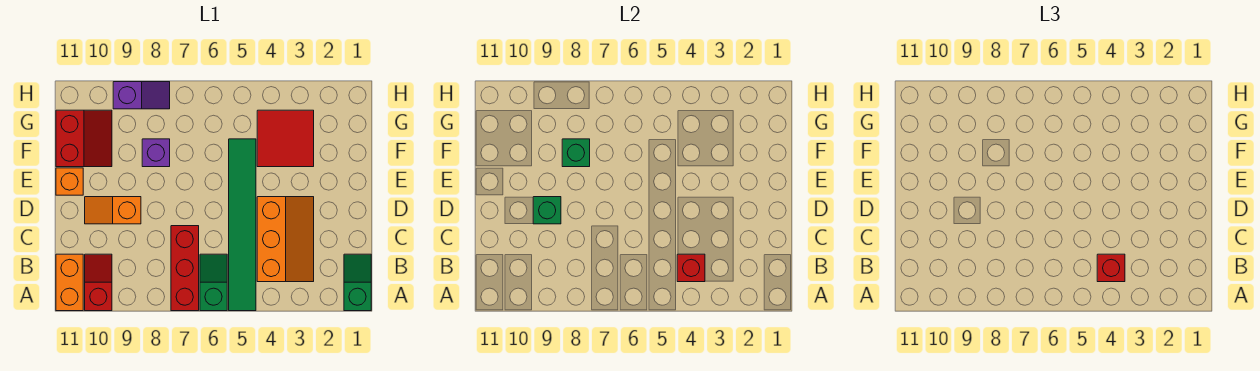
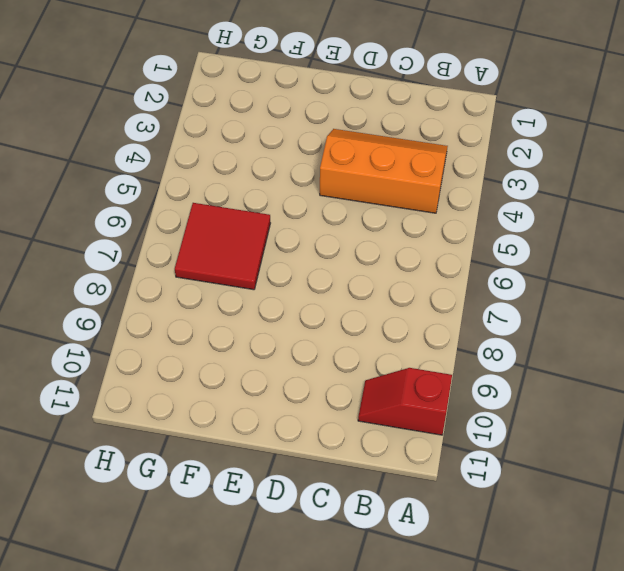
red 2x2 tile [175,203,270,290] -> red 2x2 tile moved to [257,110,314,167]
none -> green 1x2 slope [344,254,371,311]
none -> green 1x6 tile [229,139,256,311]
none -> green 1x2 slope [200,254,227,311]

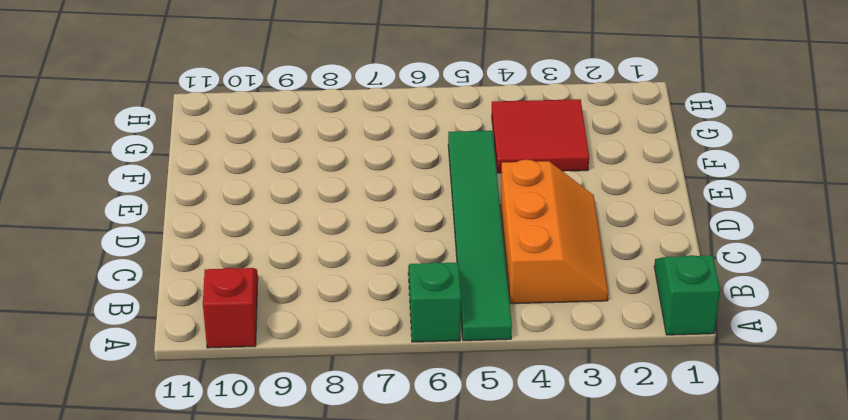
none -> red 1x3 brick [171,226,199,311]
none -> orange 1x2 brick [56,254,83,311]
none -> orange 1x2 slope [85,197,141,224]

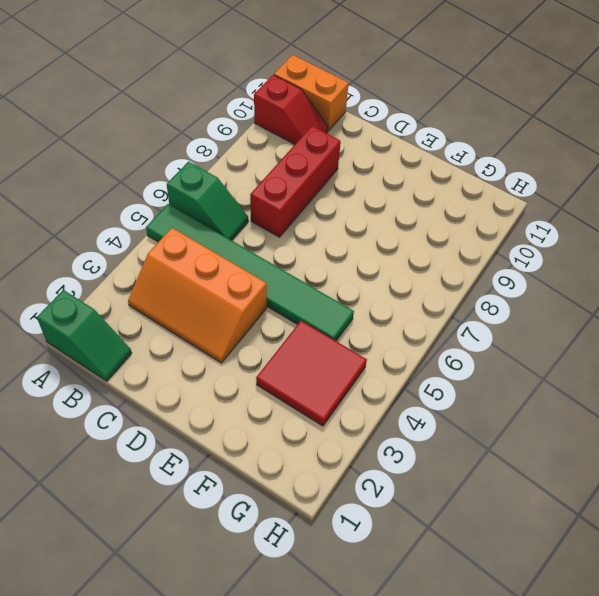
red 1x3 brick [250,126,341,237] -> red 1x3 brick turned to [171,226,199,311]
none -> orange 1x2 slope [85,197,141,224]
none -> orange 1x1 brick [56,168,83,195]
none -> purple 1x1 brick [142,139,170,167]

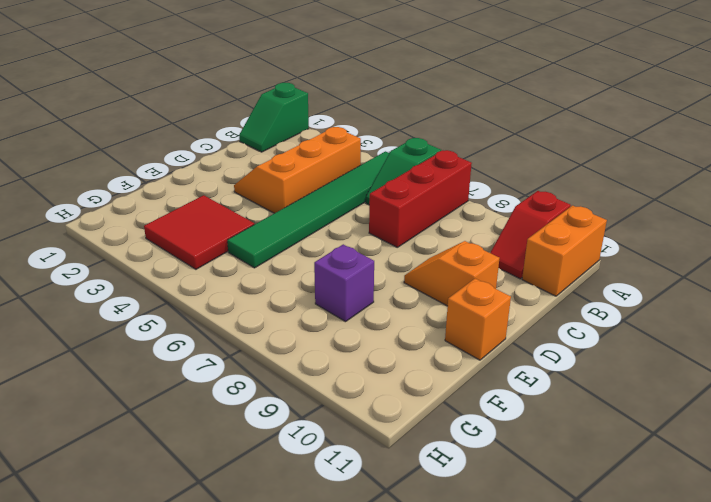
orange 1x2 slope [404,241,499,306] -> orange 1x2 slope turned to [85,197,141,224]
none -> red 2x2 slope [56,110,112,167]
none -> purple 1x2 slope [113,82,170,109]
none -> red 1x1 brick [677,254,705,282]

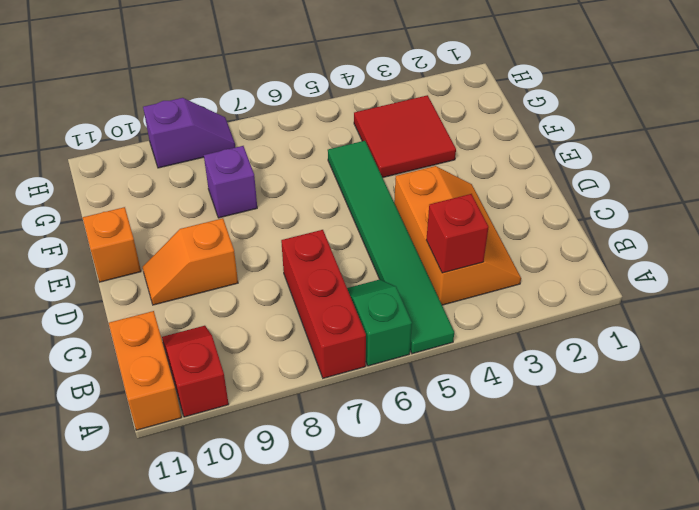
none -> green 1x2 slope [344,254,371,311]
none -> red 2x2 slope [56,110,112,167]
none -> green 1x1 brick [533,197,561,224]

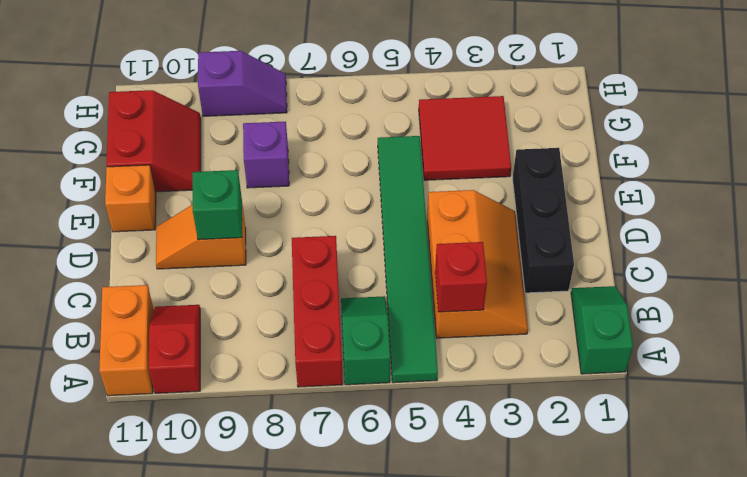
black 1x3 brick [513,148,574,293] -> none
none -> green 1x1 brick [562,139,590,167]
none -> red 1x1 brick [1097,254,1125,282]

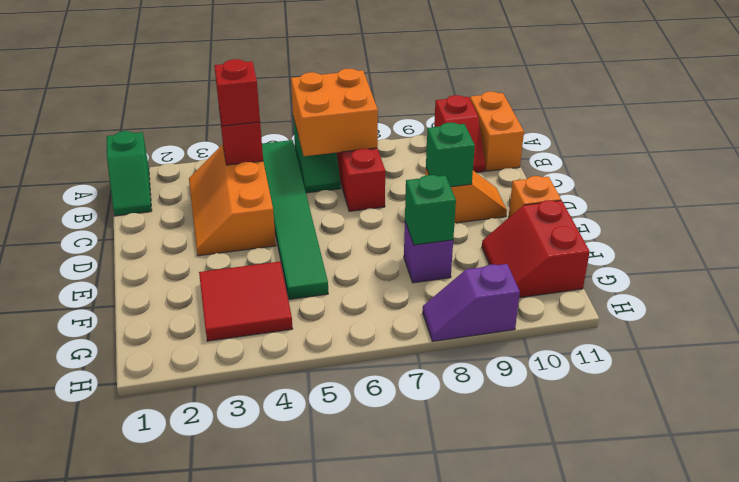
orange 2x2 brick [291,69,378,156] -> none

